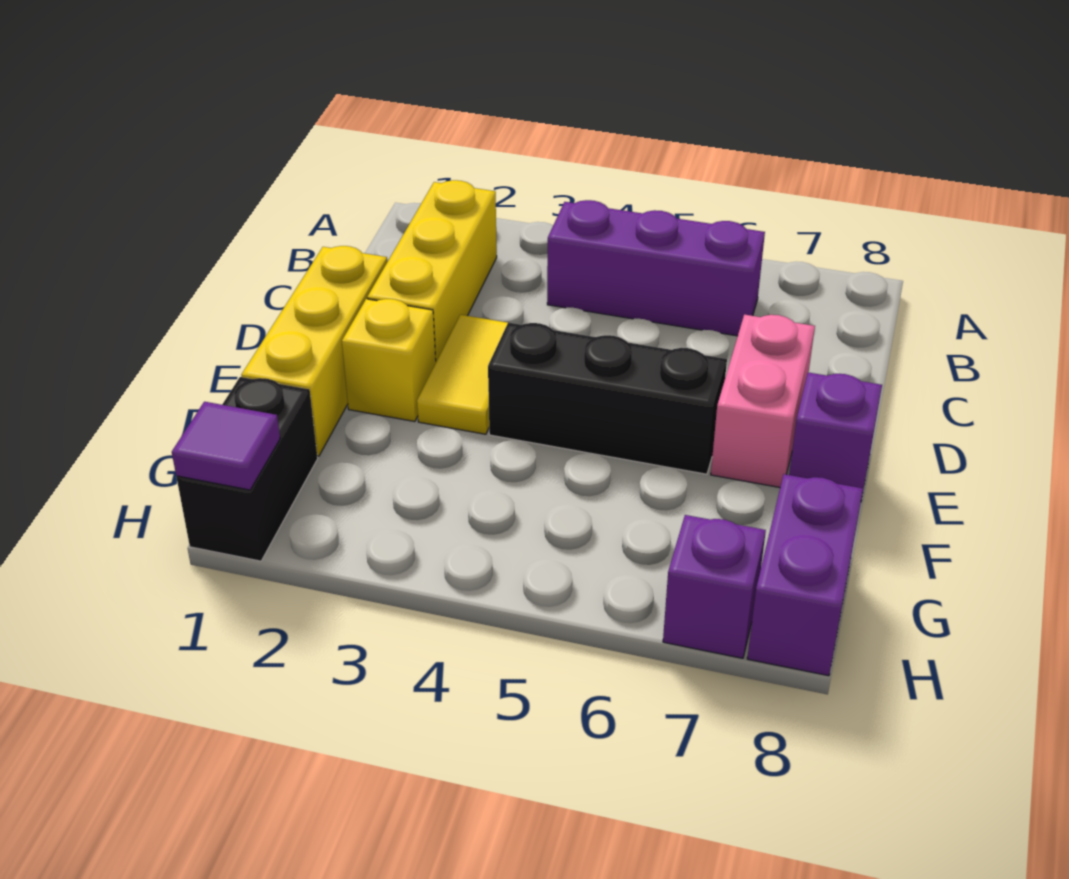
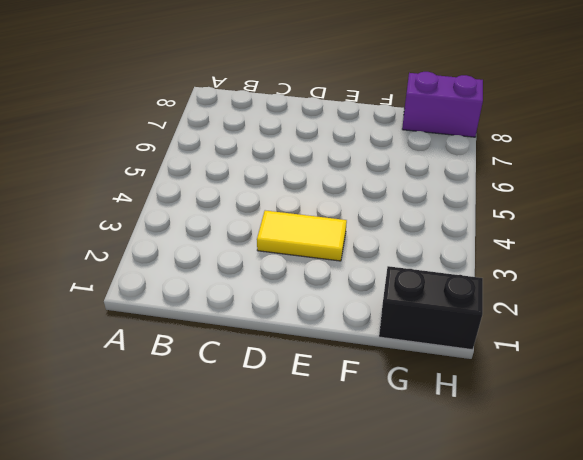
none -> yellow 1x3 brick [367,180,497,362]
none -> purple 1x3 brick [547,200,765,336]
none -> yellow 1x3 brick [241,246,387,456]

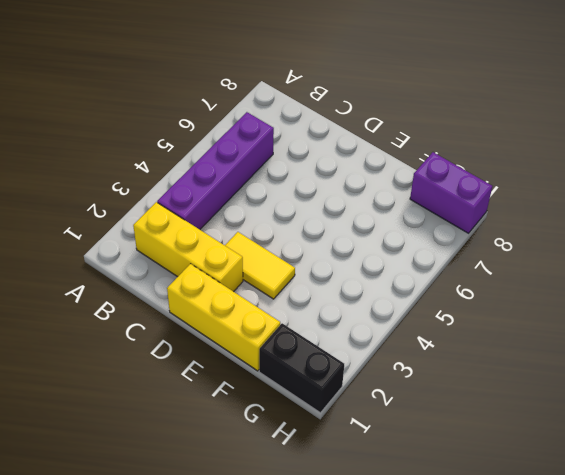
purple 1x4 brick [157,112,274,229] -> purple 1x3 brick [547,200,765,336]
none -> pink 1x2 brick [711,314,815,487]
none -> yellow 1x1 brick [342,299,436,422]
none -> black 1x3 brick [488,323,727,474]

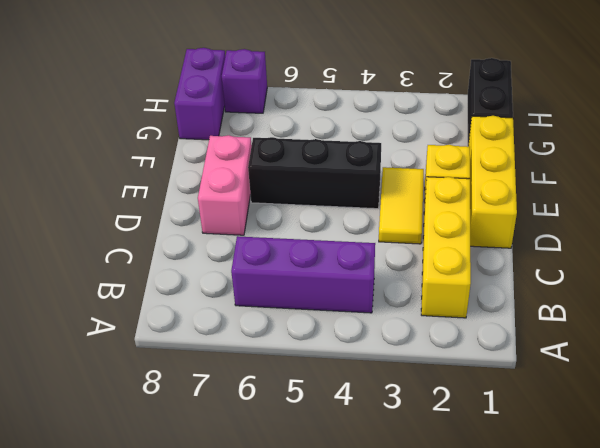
none -> purple 1x1 brick [789,372,882,500]
none -> purple 1x1 tile [172,402,280,490]

